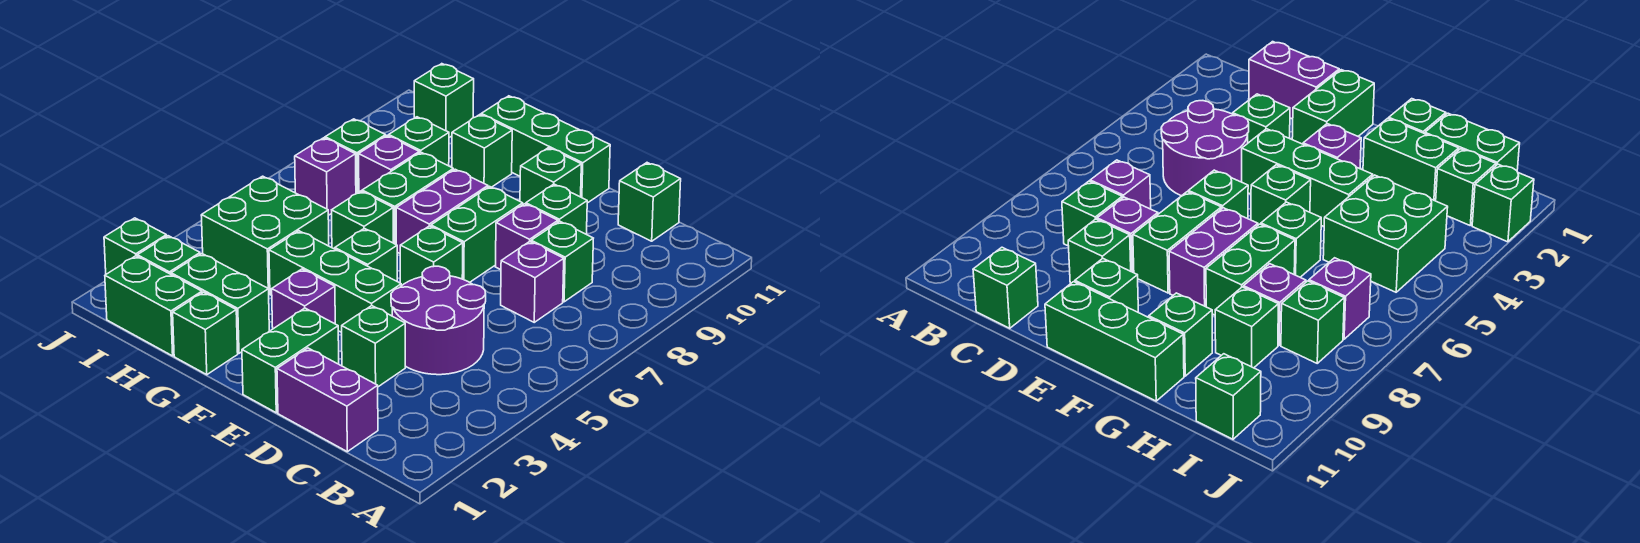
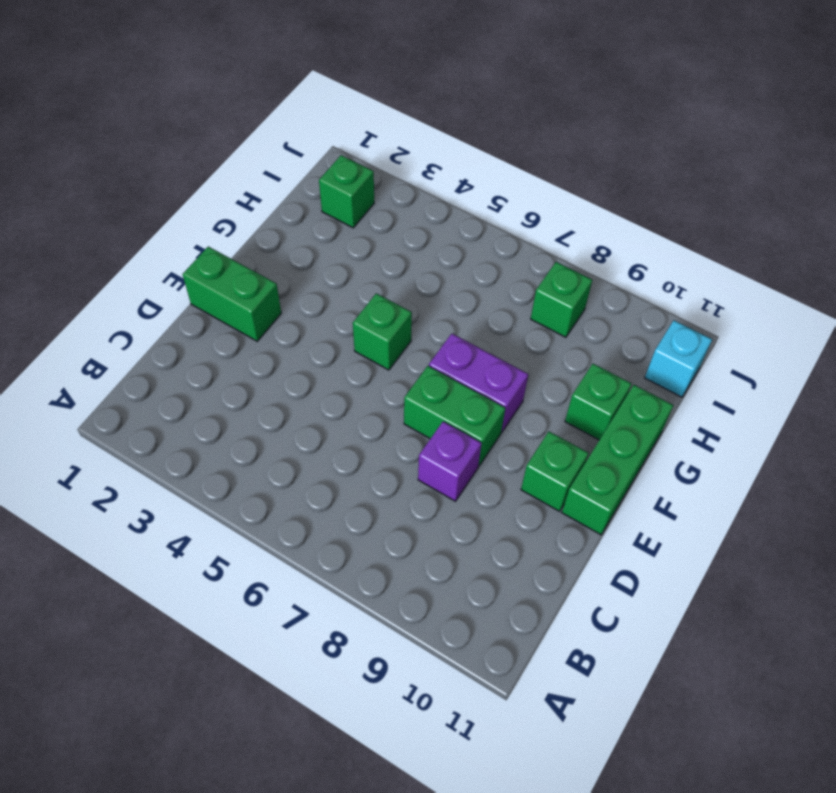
cyan 1x1 brick [645,320,712,397] -> green 1x1 brick [414,64,474,138]
none -> purple 1x2 brick [277,348,378,452]
none -> purple 2x2 round brick [391,266,486,375]
none -> purple 1x1 brick [501,242,564,322]
none -> green 1x1 brick [531,221,593,302]

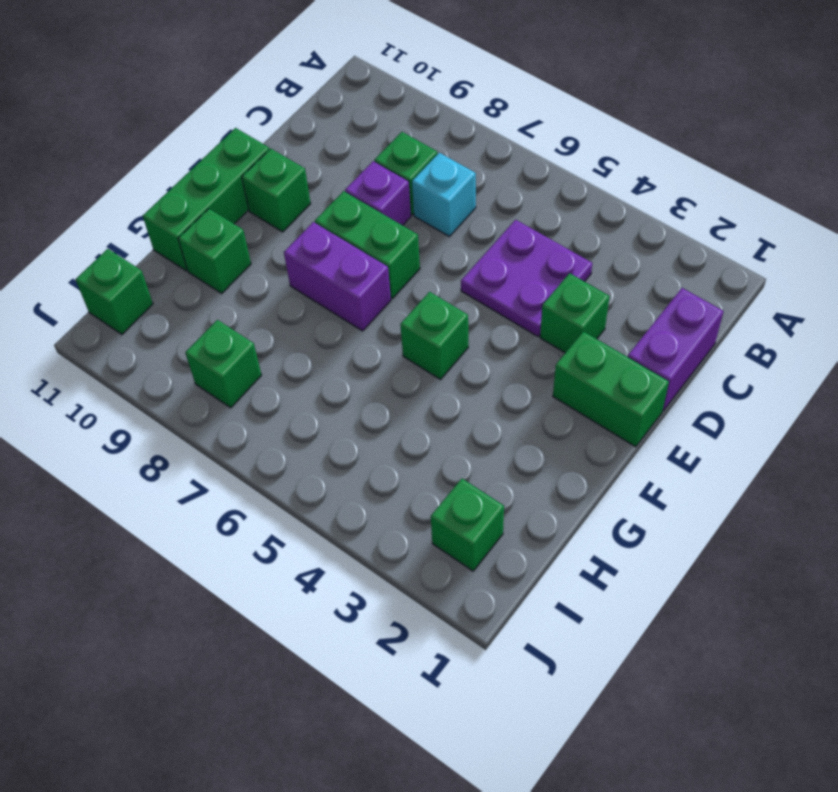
purple 2x2 plate [461,220,592,336] -> purple 2x2 round brick [391,266,486,375]
cyan 1x1 brick [412,153,476,236] -> purple 1x1 brick [501,242,564,322]
none -> green 1x1 brick [618,163,681,241]
none -> green 1x1 brick [526,184,587,234]
none -> green 1x3 brick [269,231,401,332]
none -> green 1x1 brick [400,226,463,286]

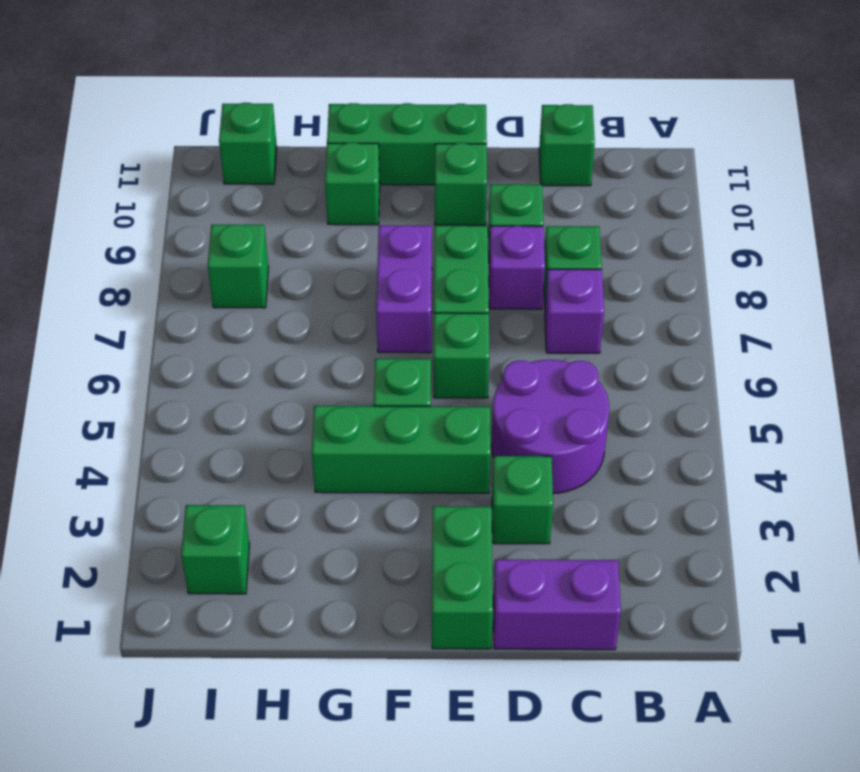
none -> purple 1x1 brick [272,269,335,329]
none -> green 1x1 brick [173,292,238,375]
none -> green 1x2 brick [171,254,269,353]
none -> green 1x1 brick [332,191,393,249]

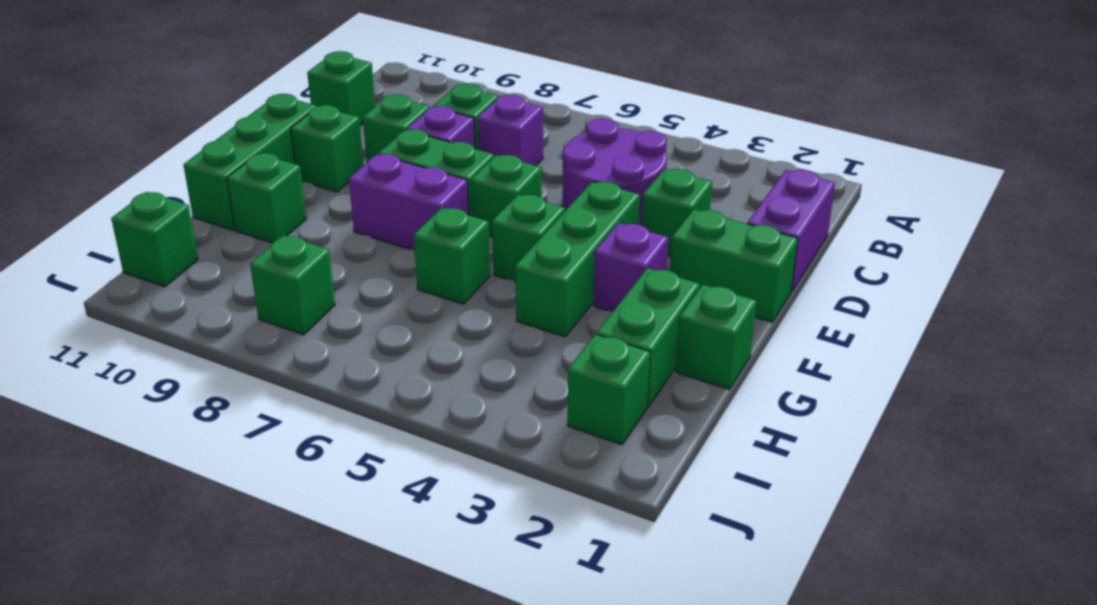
none -> green 1x2 brick [362,153,453,244]
none -> green 1x2 brick [105,256,202,356]
none -> green 2x2 brick [201,176,329,293]
none -> purple 1x1 brick [359,136,419,192]

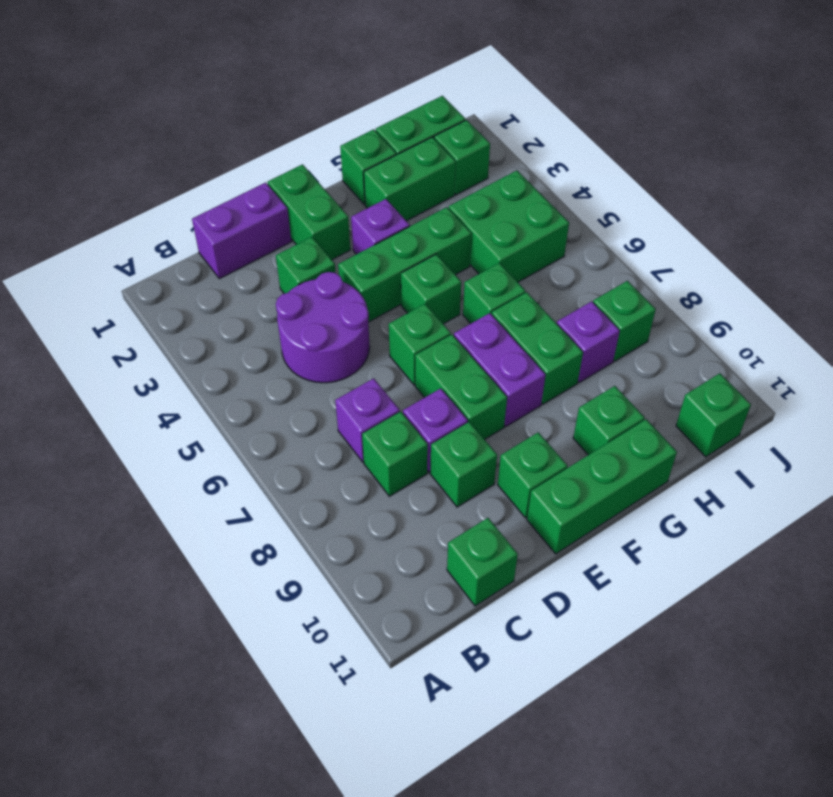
none -> green 1x1 brick [389,117,449,166]
none -> purple 1x1 brick [295,138,356,215]
none -> green 1x1 brick [104,218,167,274]

